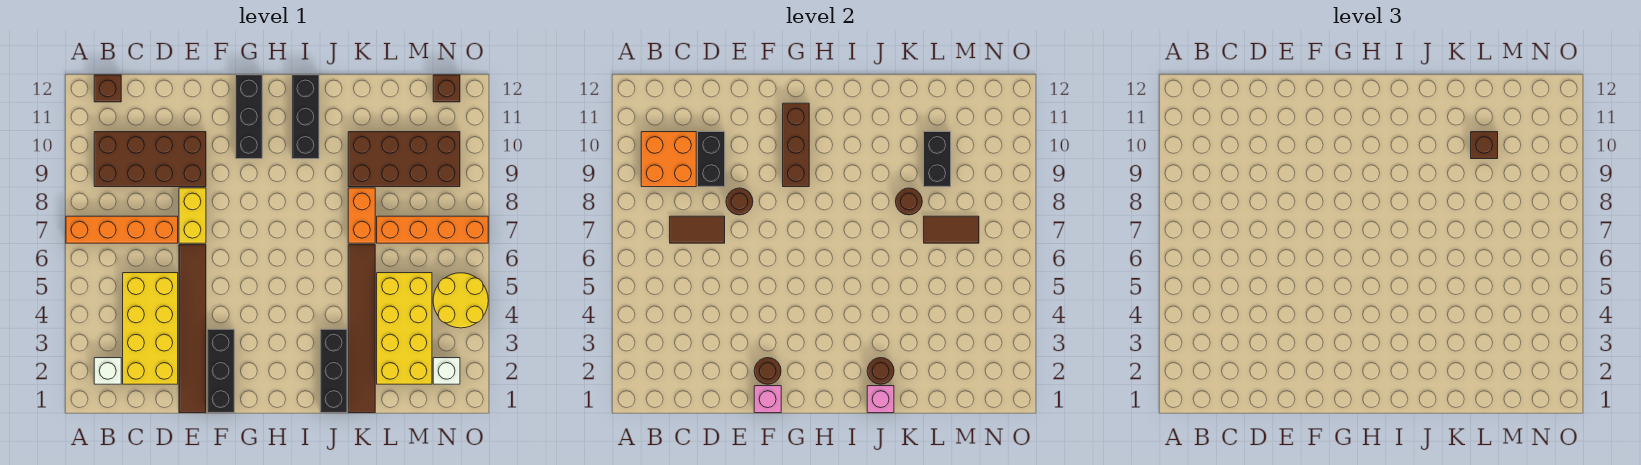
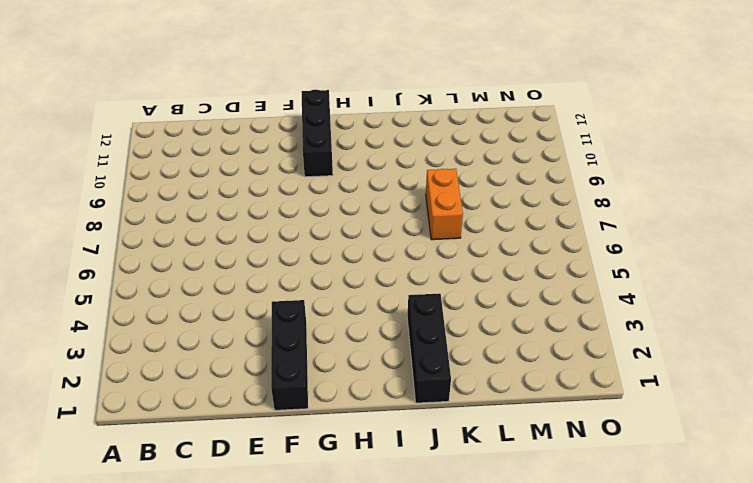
none -> orange 1x4 brick [66,216,178,243]
none -> white 1x1 brick [94,358,121,384]
none -> brown 2x4 brick [94,132,206,187]
none -> brown 1x1 brick [94,75,121,102]

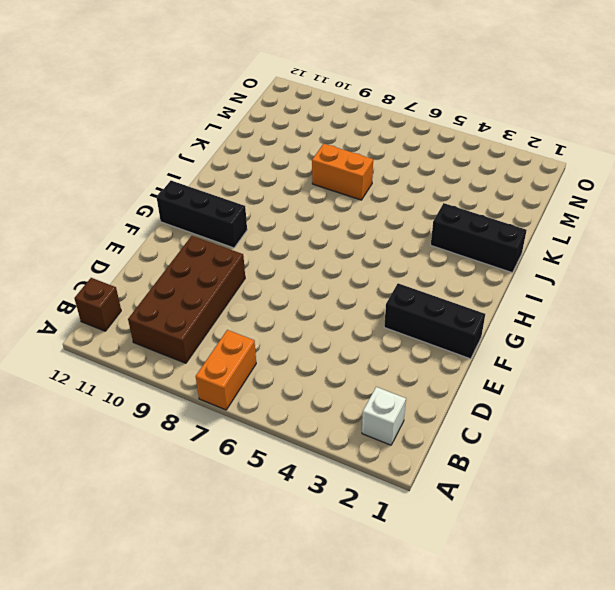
orange 1x2 brick [196,330,256,410] -> orange 1x4 brick [66,216,178,243]
none -> yellow 2x4 brick [123,273,178,384]
none -> brown 1x6 tile [179,245,206,413]
none -> yellow 1x2 brick [179,188,206,243]
none -> black 1x3 brick [292,75,319,159]

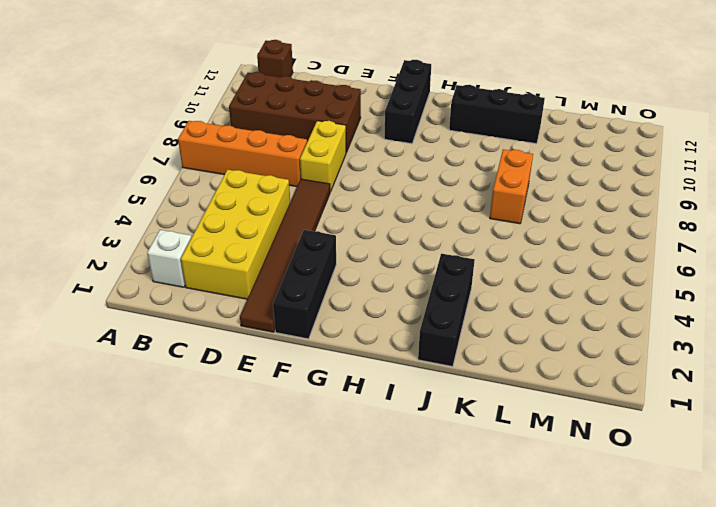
black 1x3 brick [449,85,545,144] -> black 1x3 brick turned to [292,75,319,159]
none -> brown 1x6 tile [348,245,375,413]
none -> brown 2x4 brick [348,132,460,187]
none -> yellow 2x4 brick [377,273,432,384]
none -> orange 1x4 brick [377,216,488,243]

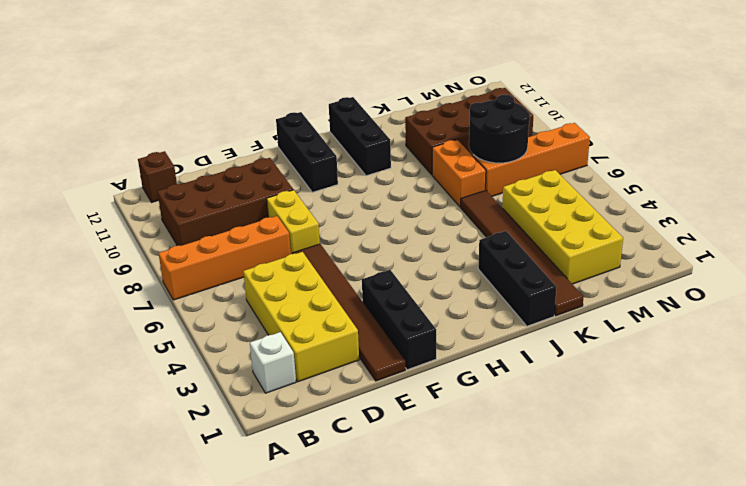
black 2x2 round brick [469,95,530,163] -> brown 1x2 tile [924,216,979,243]
none -> white 1x1 brick [433,358,460,384]
none -> yellow 2x2 round brick [433,273,488,328]
none -> brown 1x1 brick [433,75,460,102]
none -> orange 2x2 brick [641,132,696,187]

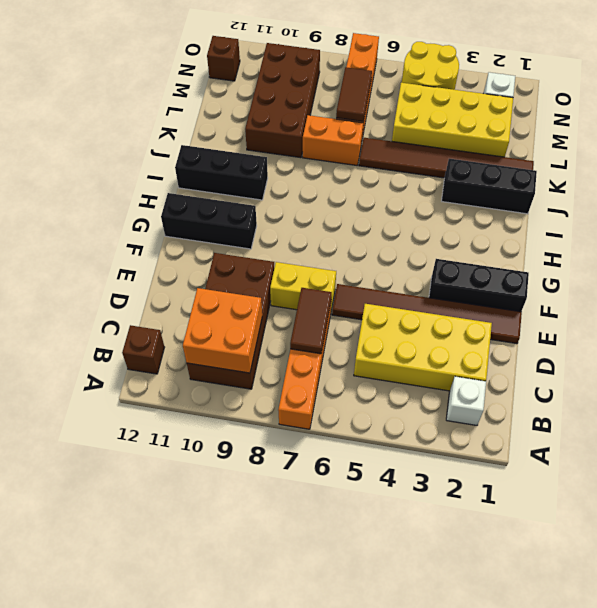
none -> black 1x2 brick [698,132,725,187]
none -> brown 1x1 round brick [726,188,753,215]
none -> pink 1x1 brick [754,386,781,413]
none -> brown 1x1 round brick [754,358,781,384]

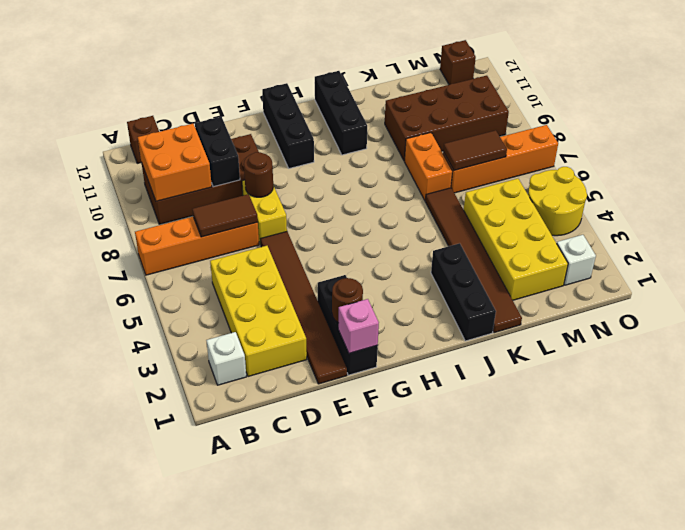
none -> brown 1x3 brick [783,103,809,187]
none -> pink 1x1 brick [867,386,894,413]
none -> brown 1x1 round brick [867,358,894,384]
none -> brown 1x1 round brick [896,188,922,215]

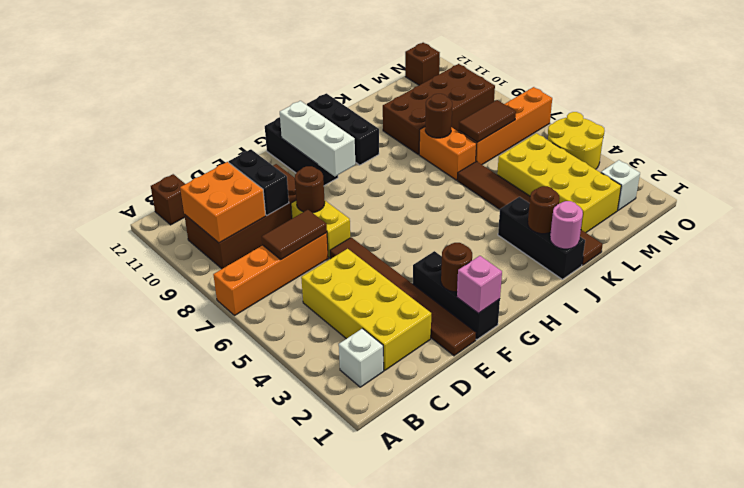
white 1x3 brick [280,101,355,176] -> brown 1x3 brick [783,103,809,187]
pink 1x1 round brick [550,201,583,249] -> pink 1x1 brick [867,386,894,413]
none -> black 1x2 brick [924,132,951,187]
none -> brown 1x1 brick [1471,132,1498,159]

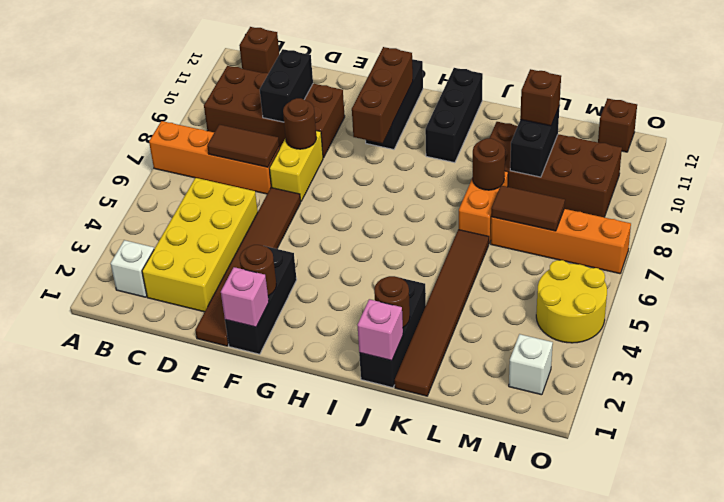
none -> yellow 2x4 brick [377,273,432,384]
none -> orange 2x2 brick [641,132,696,187]

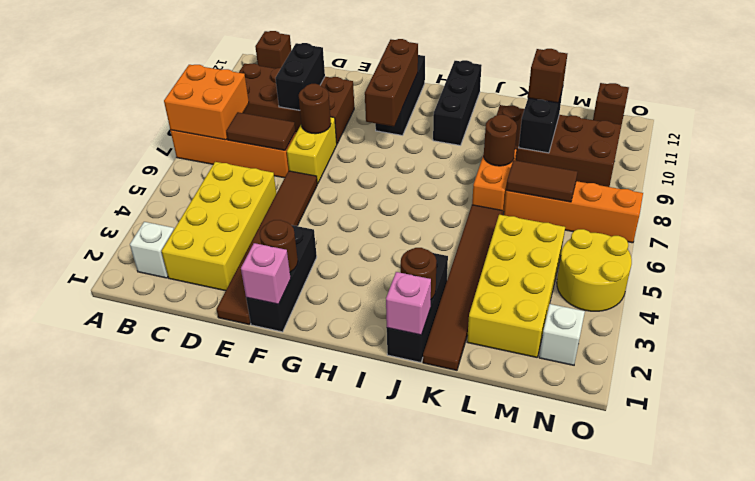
orange 2x2 brick [164,65,249,140] -> orange 2x2 brick moved to [641,132,696,187]

